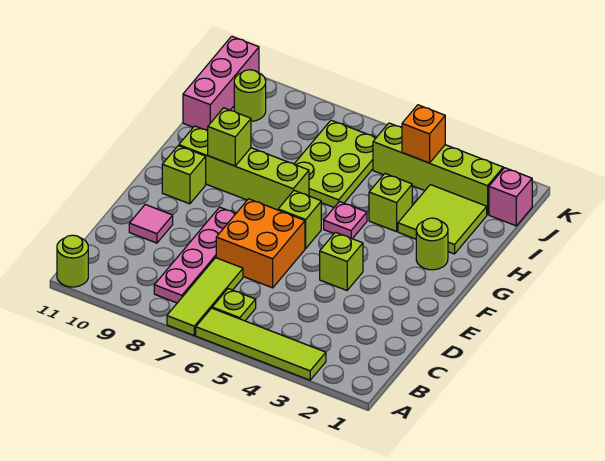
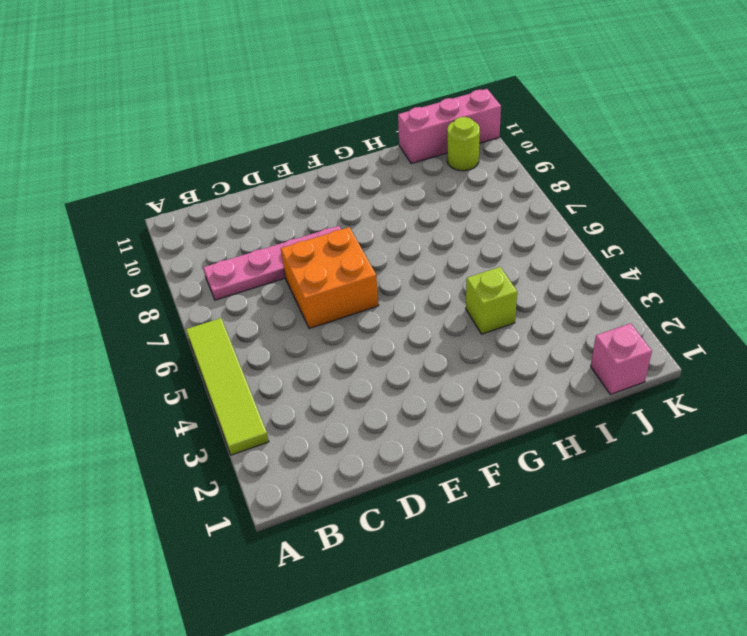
none -> lime 1x3 tile [167,258,243,335]
none -> lime 1x1 round brick [57,235,88,287]
none -> lime 1x1 plate [212,289,256,321]

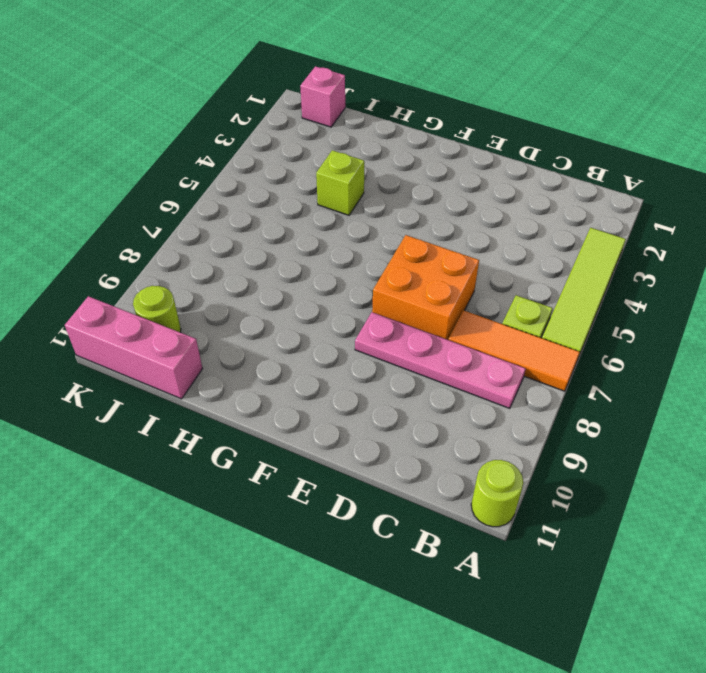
orange 1x3 tile [449,310,580,391] -> lime 1x3 tile [167,258,243,335]
none -> pink 1x1 tile [129,205,173,243]
none -> lime 1x1 brick [320,232,363,290]
none -> lime 1x1 brick [278,190,321,248]

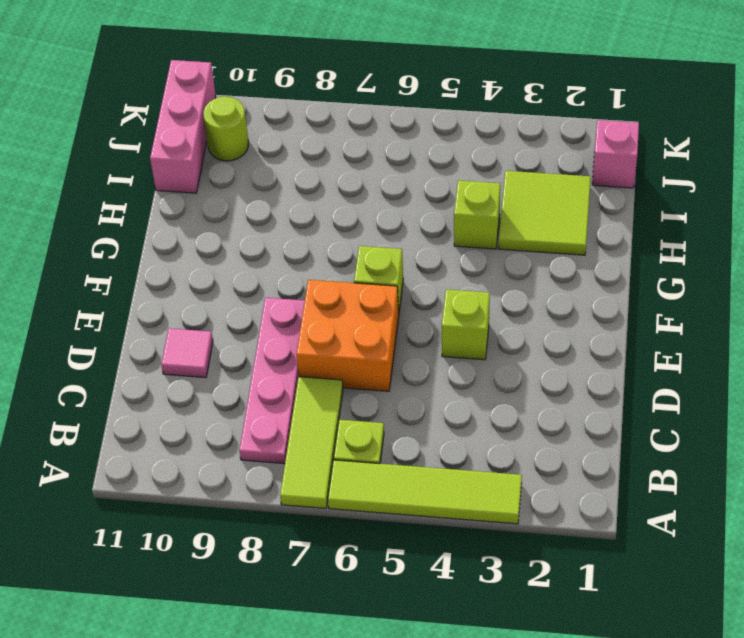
none -> lime 1x1 round brick [57,235,88,287]
none -> lime 1x1 brick [162,146,206,204]
none -> lime 1x1 round brick [416,218,448,270]

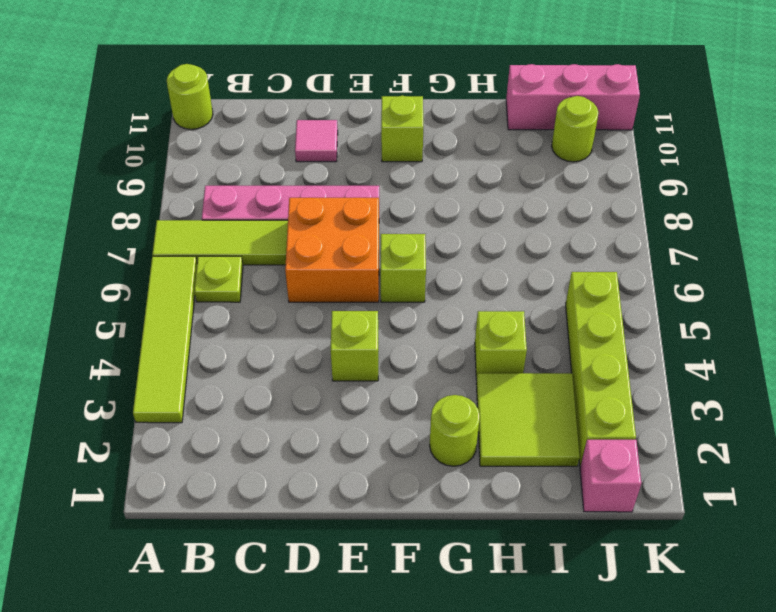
none -> pink 1x1 plate [324,202,367,239]
none -> lime 1x4 brick [179,126,309,210]
none -> lime 2x3 plate [294,120,376,207]

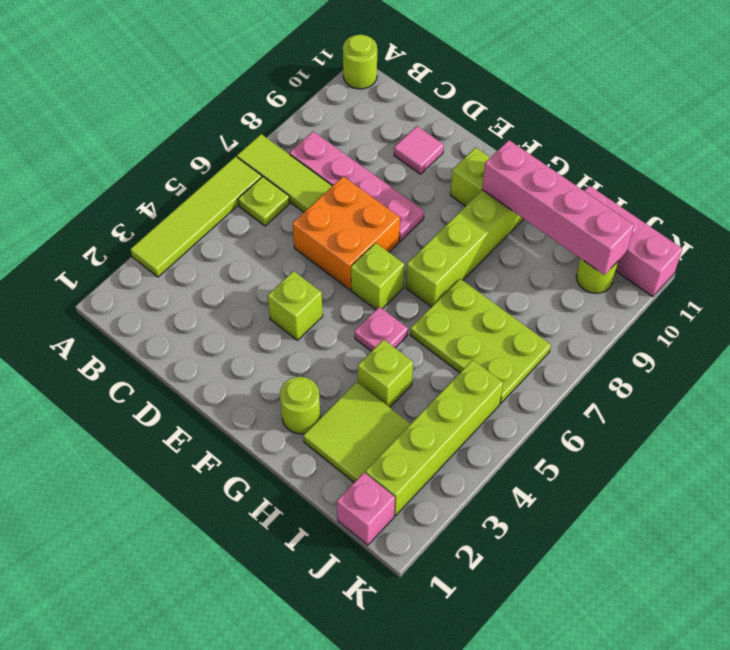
pink 1x4 brick [482,140,634,275] -> none
none -> lime 1x1 brick [208,108,251,166]
none -> orange 1x1 brick [402,105,445,163]

